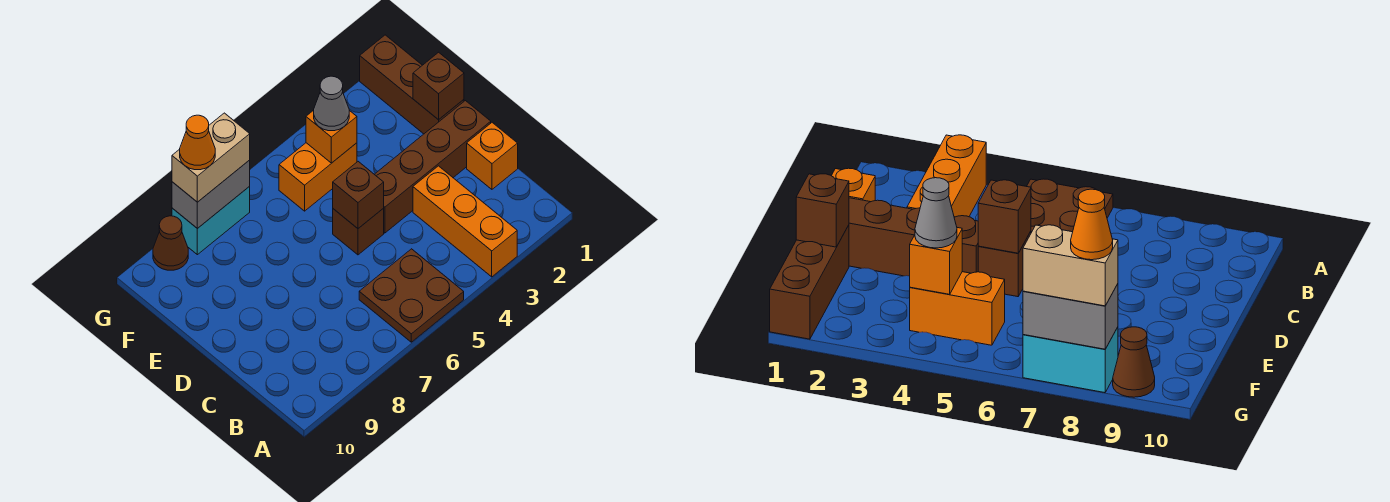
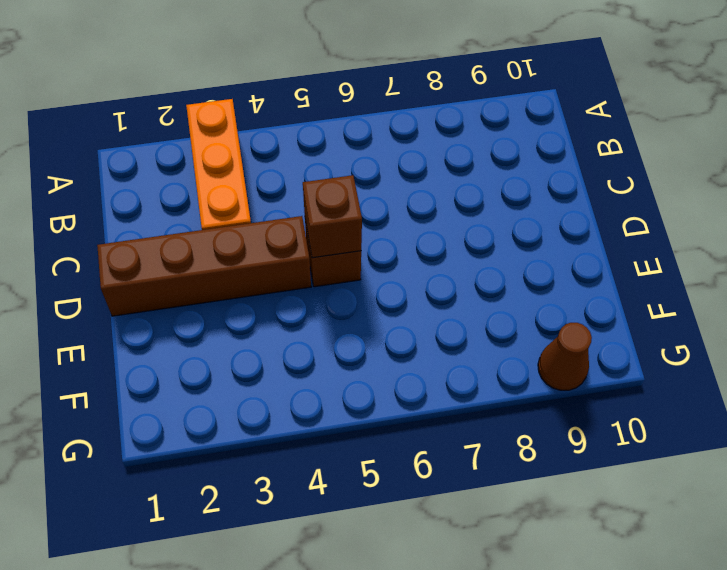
none -> brown 2x2 plate [359,249,464,342]
none -> orange 1x1 brick [467,123,518,189]
none -> brown 1x3 brick [360,35,464,134]

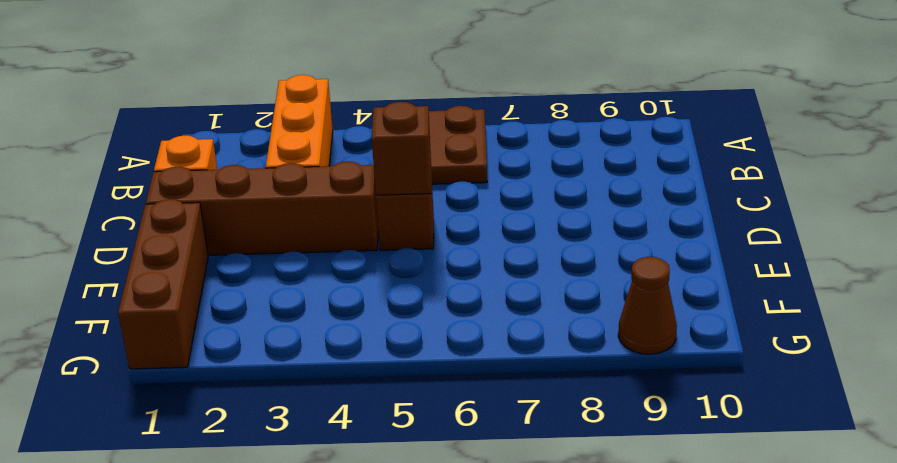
none -> orange 1x2 brick [279,143,357,211]
none -> cyan 1x2 brick [172,187,250,255]
none -> brown 1x1 brick [413,52,464,120]

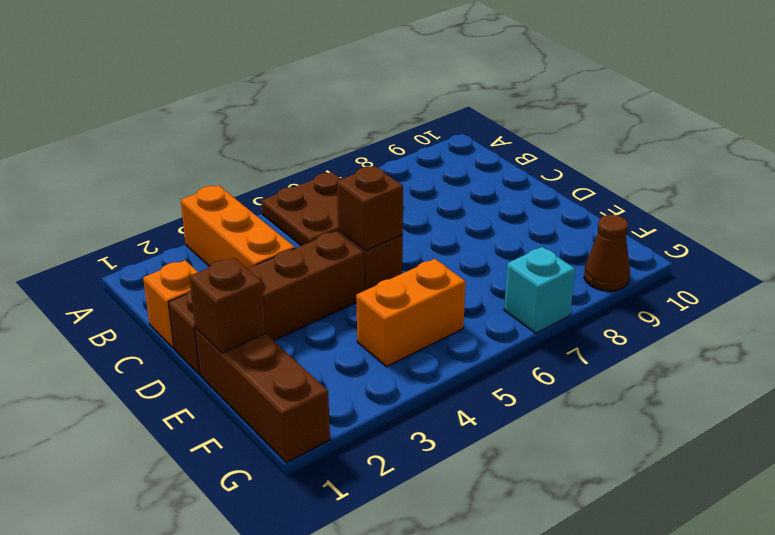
cyan 1x1 brick [504,247,575,333] -> cyan 1x2 brick [172,187,250,255]
none -> orange 1x1 brick [306,110,357,163]
none -> grey 1x2 brick [172,160,250,229]
none -> grey 1x1 cone [314,76,349,131]

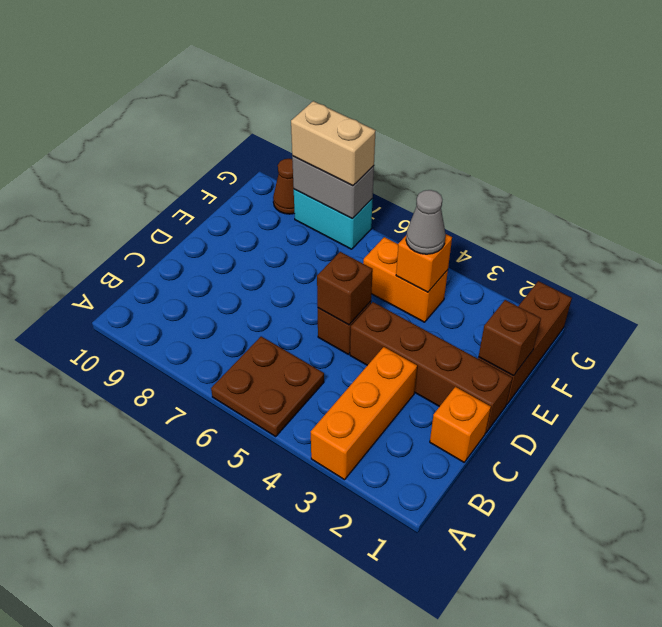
none -> orange 1x1 cone [180,115,215,170]

